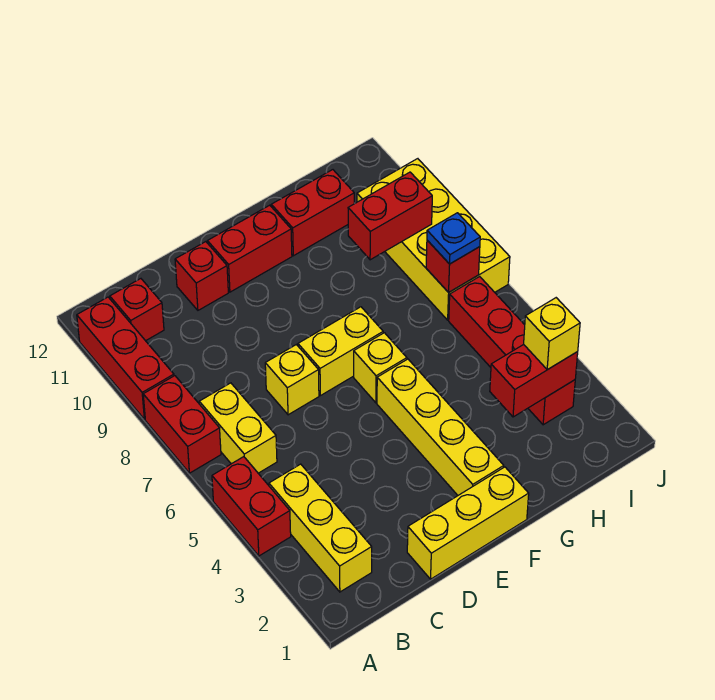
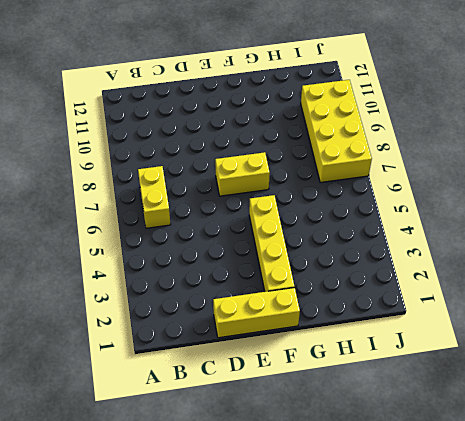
none -> red 1x2 brick [212,457,291,556]
none -> red 1x2 brick [143,376,221,473]
none -> red 1x3 brick [77,297,174,419]

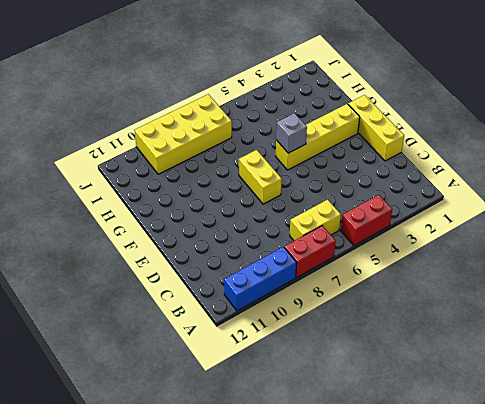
blue 1x3 brick [224,247,297,311] -> red 1x3 brick [77,297,174,419]
grey 1x1 brick [276,113,307,153] -> none
none -> yellow 1x3 brick [269,464,372,592]
none -> red 1x1 brick [110,279,164,341]
none -> yellow 1x1 brick [265,345,319,415]

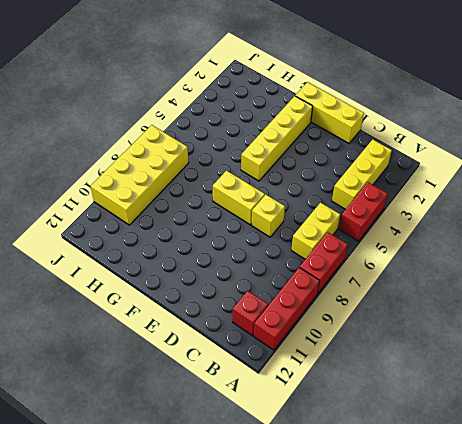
none -> red 1x1 brick [175,242,228,310]
none -> red 1x2 brick [207,205,292,292]
none -> yellow 1x1 brick [354,333,407,403]

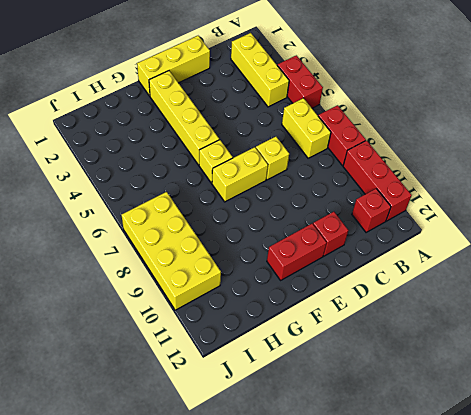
none -> red 1x2 brick [271,170,354,256]
none -> red 1x4 brick [449,277,575,425]
none -> red 1x2 brick [490,345,578,417]

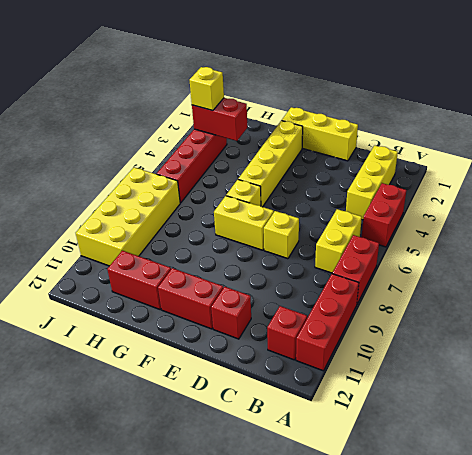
none -> red 1x2 brick [348,172,432,260]
none -> red 1x1 brick [426,240,480,292]
none -> blue 1x1 plate [427,213,480,264]

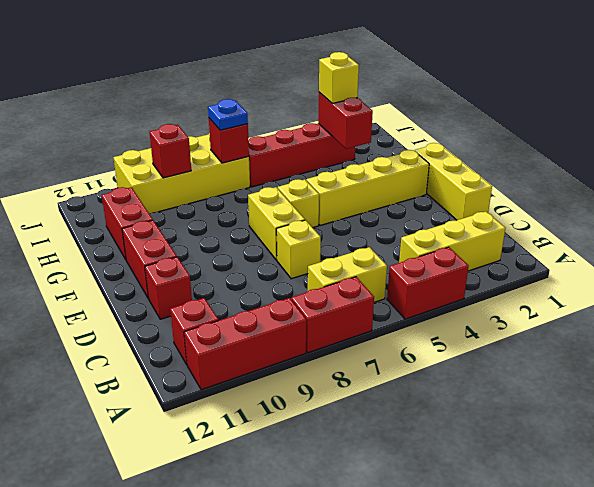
red 1x1 brick [149,124,191,178] -> red 1x2 brick [348,172,432,260]

